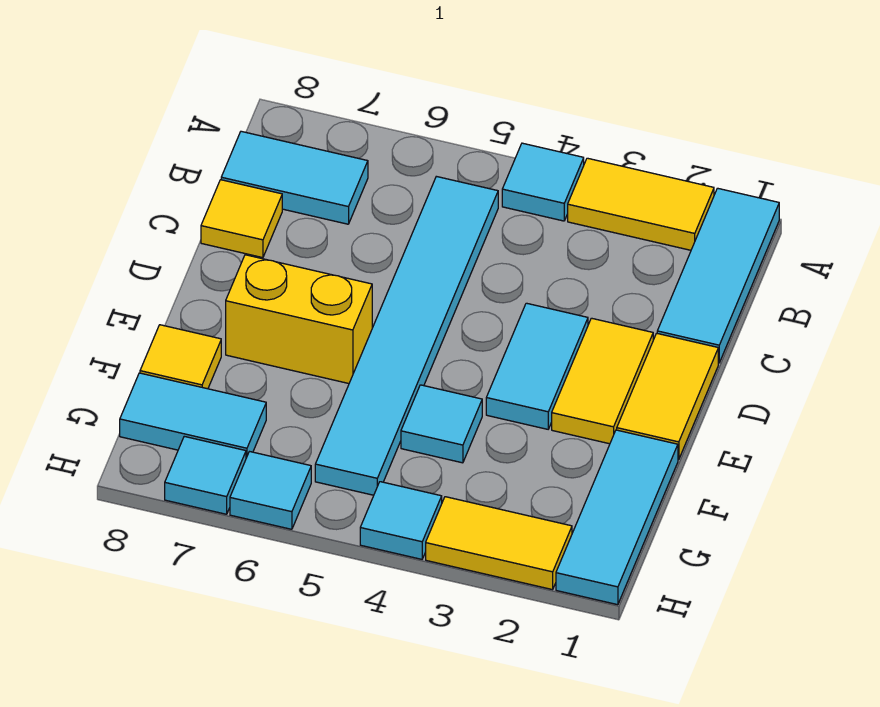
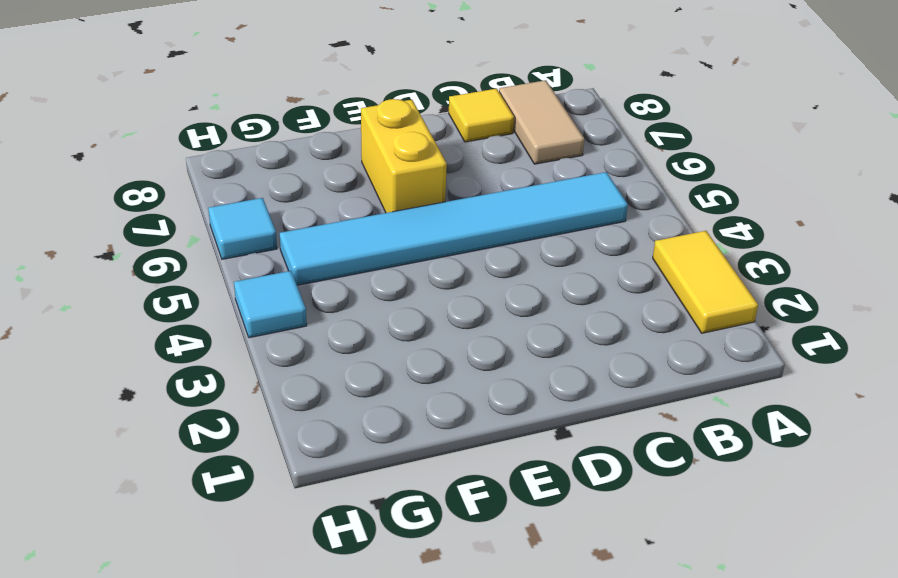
tan 1x2 tile [499,80,584,164] -> cyan 1x2 tile [221,131,368,224]
none -> cyan 1x3 tile [657,188,779,363]
none -> cyan 1x1 tile [502,143,584,221]
none -> yellow 1x2 tile [617,333,718,460]

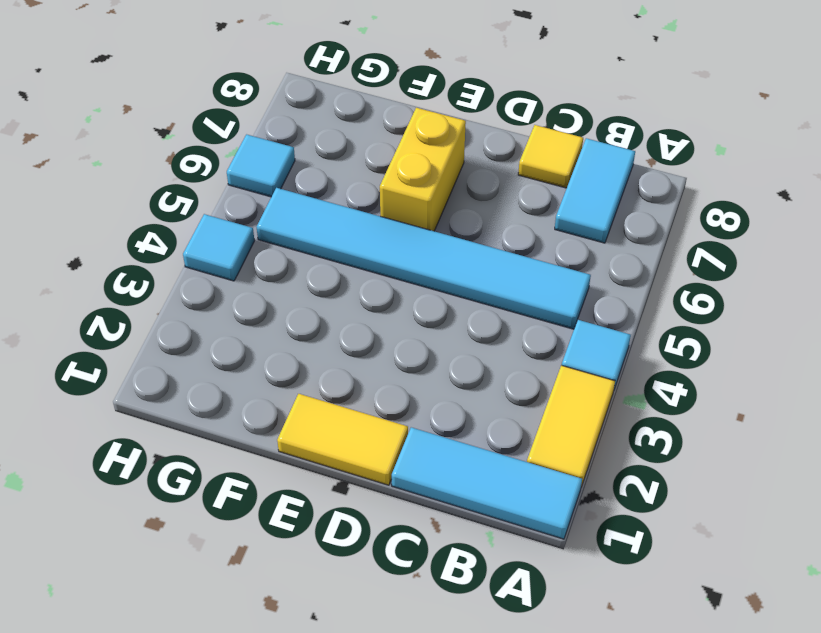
none -> yellow 1x2 tile [552,318,653,444]
none -> cyan 1x2 tile [486,303,588,429]
none -> cyan 1x3 tile [556,430,678,605]

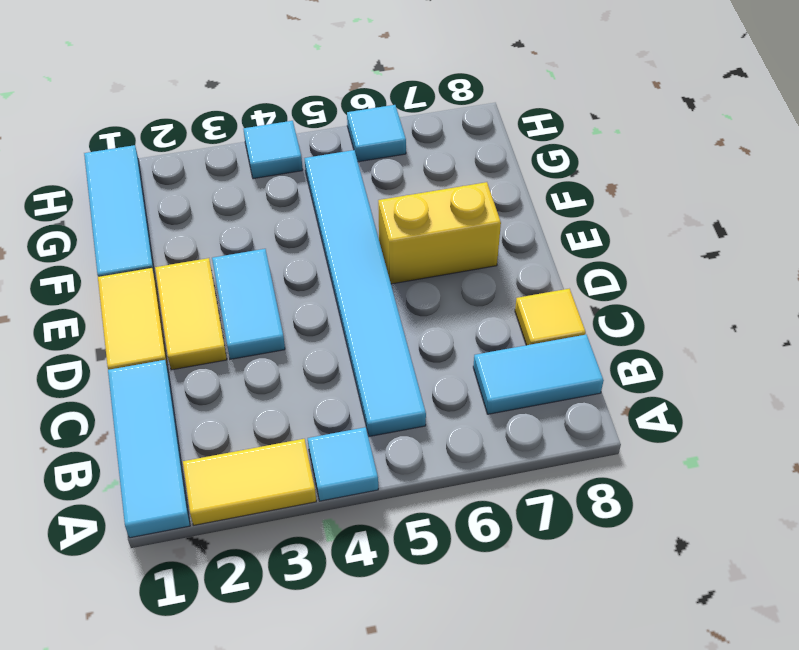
none -> cyan 1x1 tile [401,385,482,463]
none -> yellow 1x1 tile [140,325,221,389]
none -> cyan 1x2 tile [120,373,266,458]

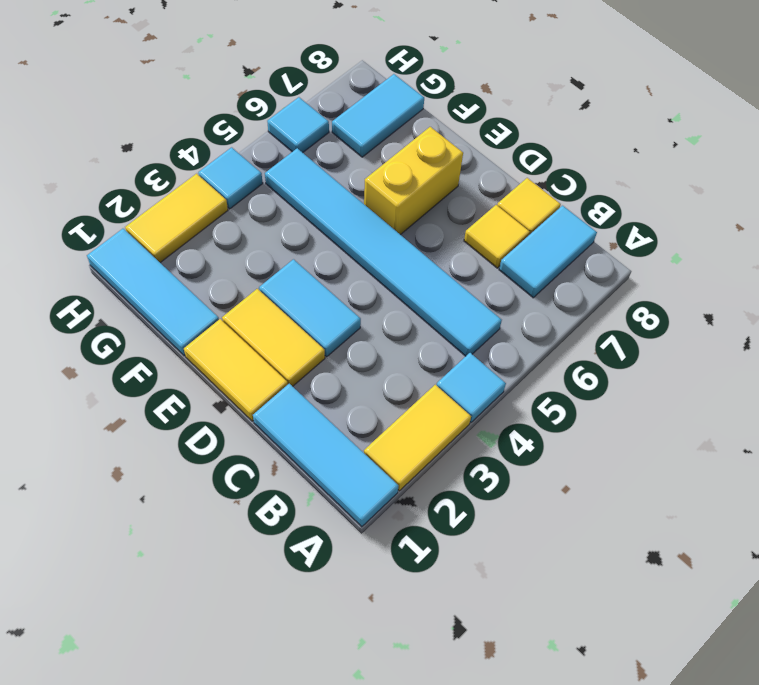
yellow 1x1 tile [464,205,530,268] -> yellow 1x1 tile moved to [140,325,221,389]
none -> cyan 1x1 tile [401,385,482,463]
none -> cyan 1x1 tile [165,436,246,514]

